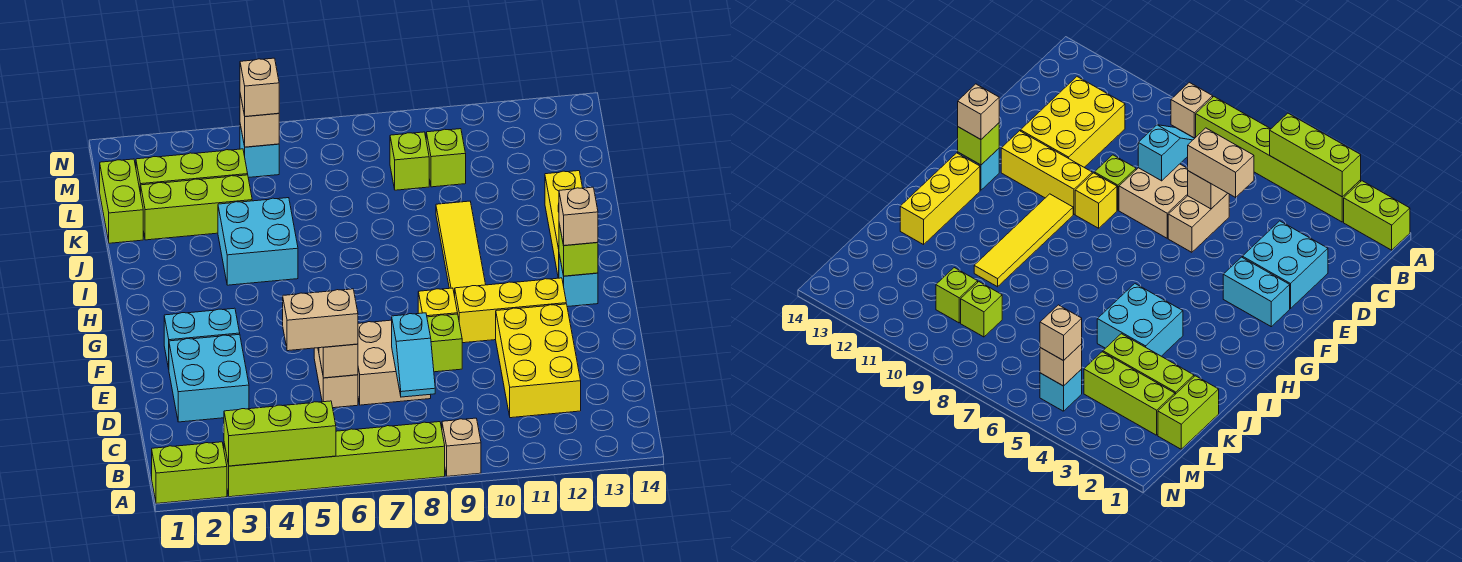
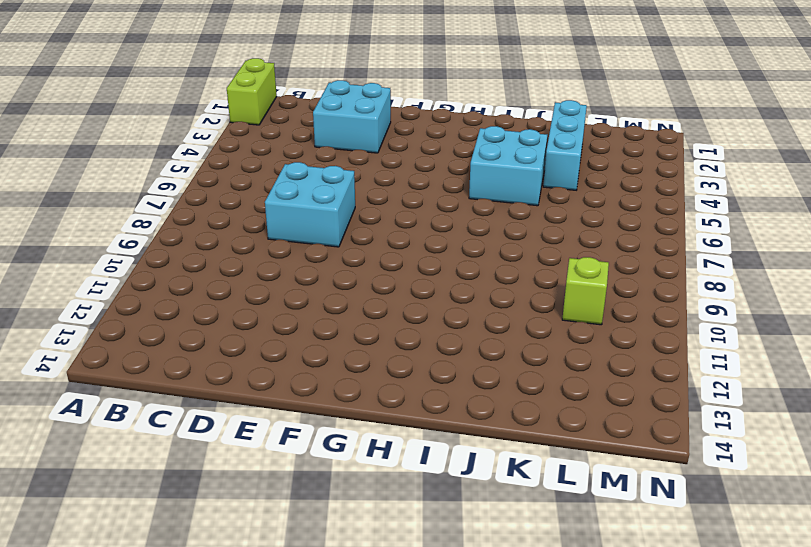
cyan 2x2 brick [265,162,355,247] -> tan 2x2 brick [358,320,431,405]
cyan 1x3 brick [543,100,587,190] -> lime 1x3 brick [141,175,252,240]
none -> lime 1x6 brick [224,422,445,497]
none -> tan 1x1 brick [442,418,481,476]
none -> yellow 2x3 brick [496,304,581,418]

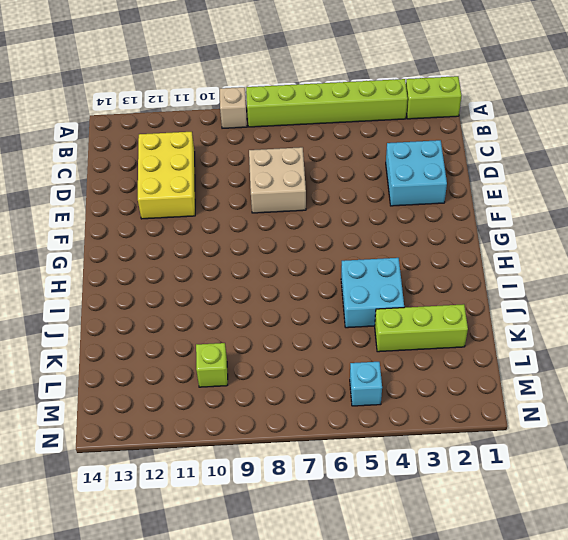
none -> tan 1x2 brick [314,348,358,408]
none -> lime 1x1 brick [427,314,462,372]
none -> cyan 1x2 brick [164,308,240,368]

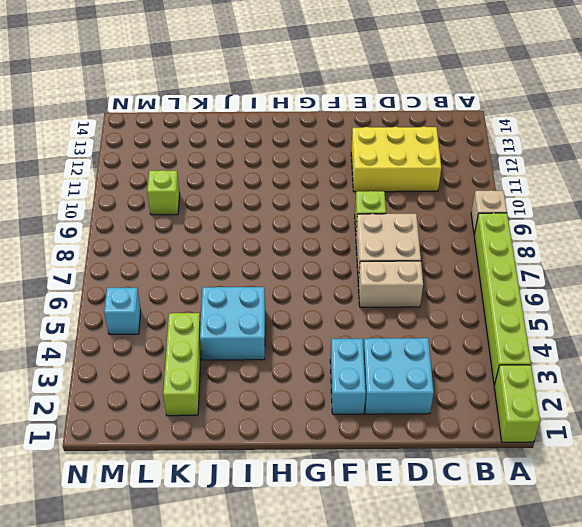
none -> yellow 1x1 brick [418,288,458,317]
none -> yellow 1x3 brick [455,278,566,343]
none -> yellow 1x4 tile [436,201,486,296]

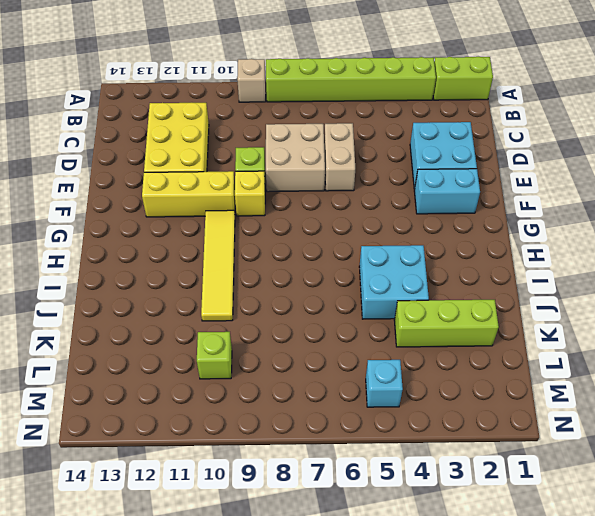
none -> cyan 1x1 brick [559,255,598,307]
none -> yellow 1x3 brick [545,171,582,278]
none -> lime 1x2 brick [100,159,143,243]

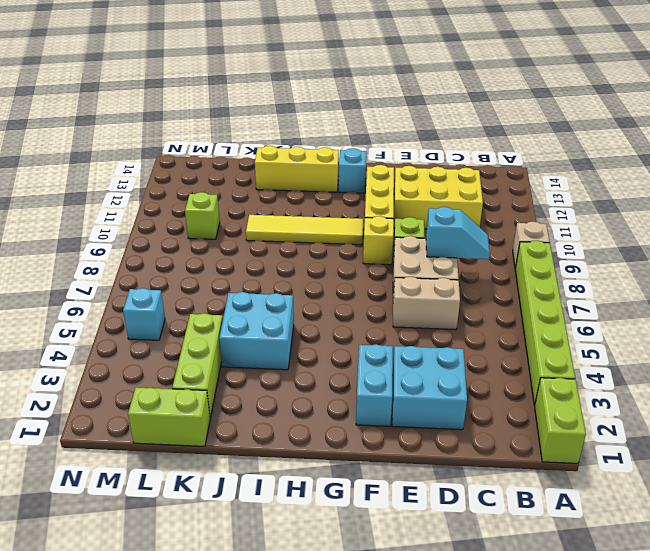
none -> lime 1x3 brick [136,149,248,194]
none -> lime 1x1 brick [390,132,429,190]
none -> lime 1x3 brick [224,401,336,466]

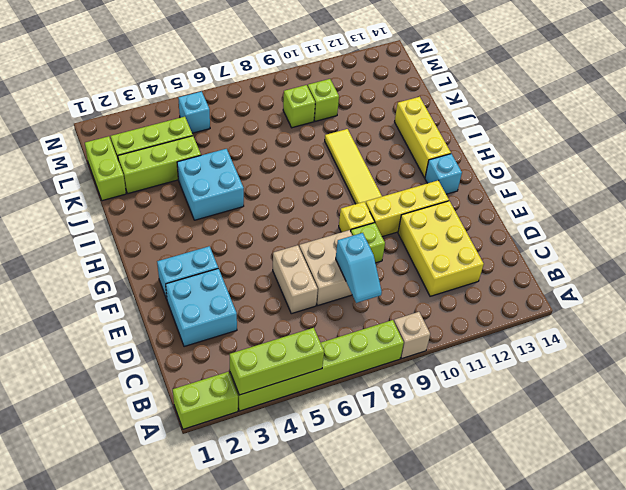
none -> tan 1x1 brick [319,344,358,378]
none -> lime 1x1 brick [559,224,598,276]
none -> tan 1x1 brick [240,94,279,147]

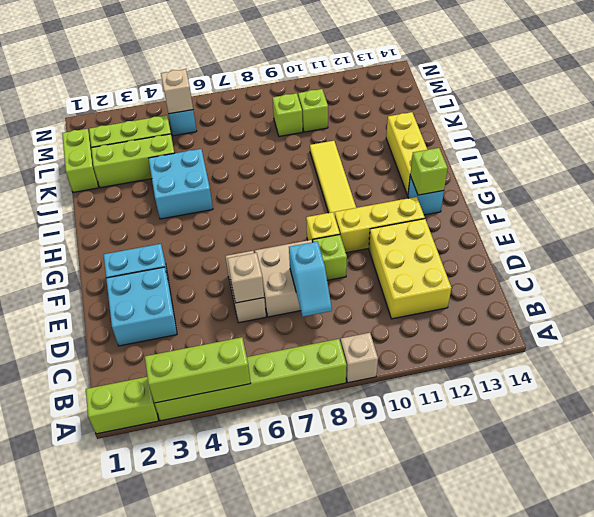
none -> tan 1x2 brick [283,289,358,351]
none -> tan 1x1 brick [559,187,598,246]
none -> tan 1x1 brick [240,58,279,117]

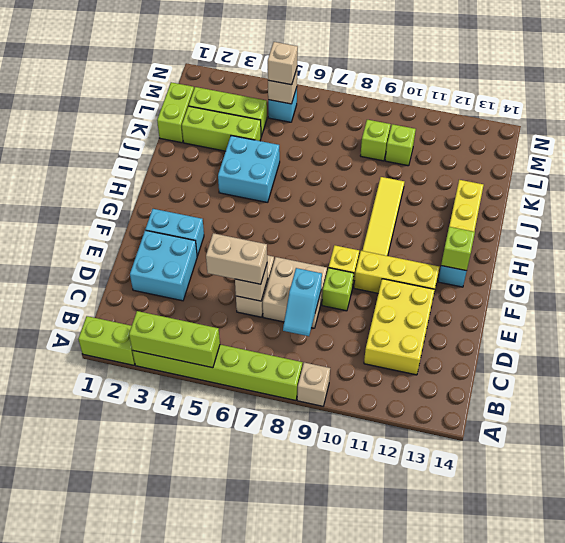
none -> tan 1x1 brick [559,187,598,246]

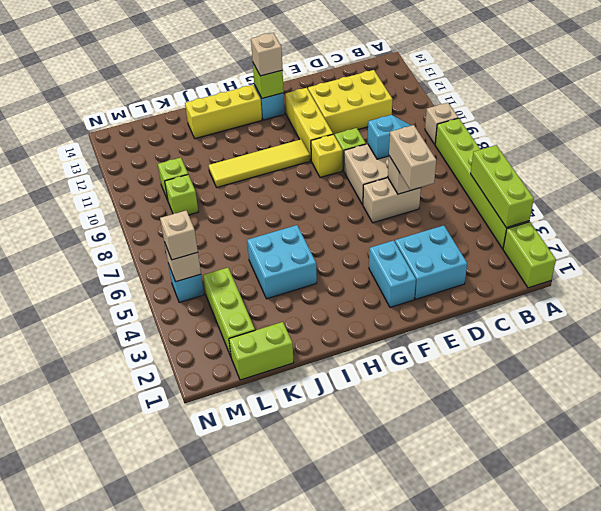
none -> lime 1x3 brick [141,175,252,240]

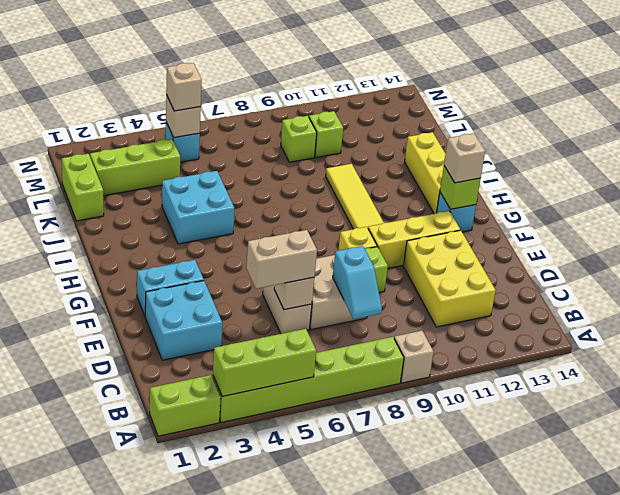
none -> lime 1x3 brick [141,175,252,240]

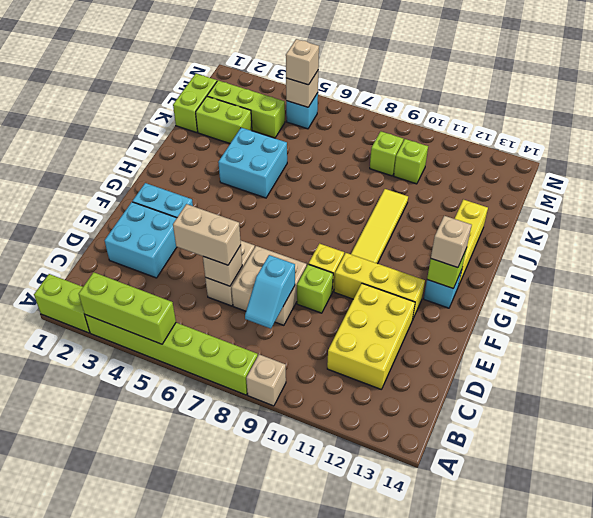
lime 1x2 brick [196,96,252,143] -> lime 1x3 brick [141,175,252,240]

